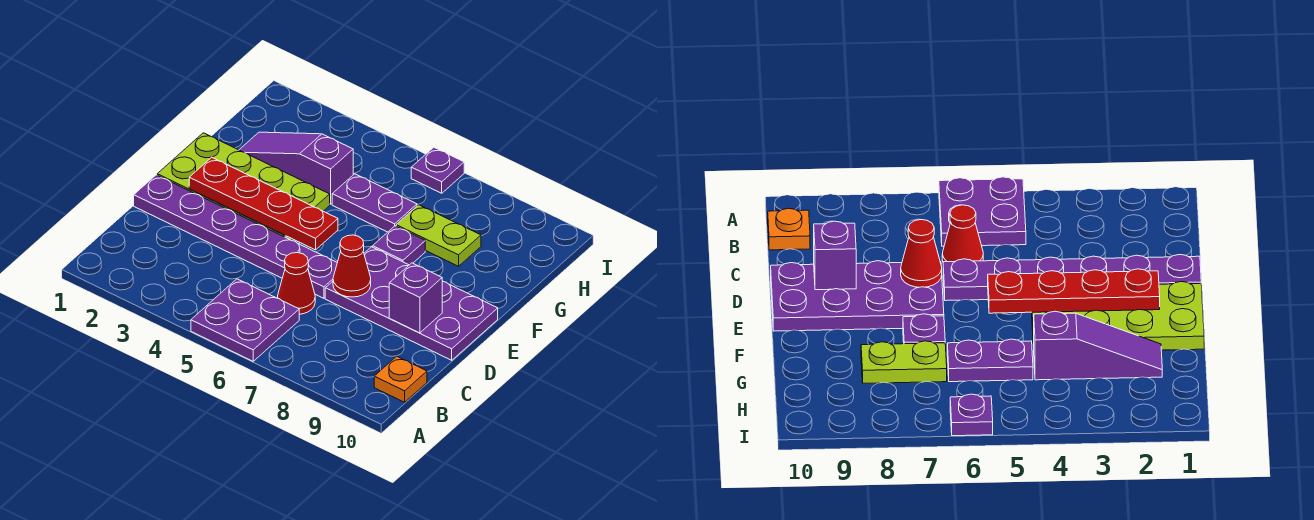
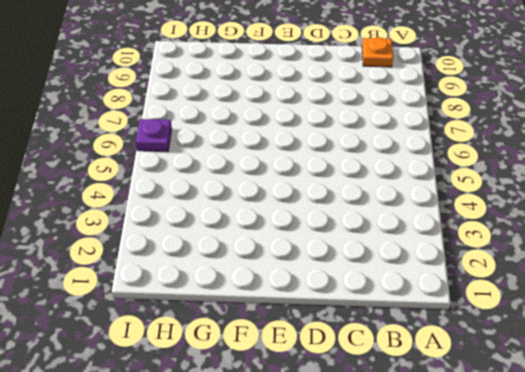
none -> purple 2x2 plate [191,279,299,361]
none -> red 1x1 cone [278,253,315,314]
none -> purple 1x6 plate [134,175,337,298]

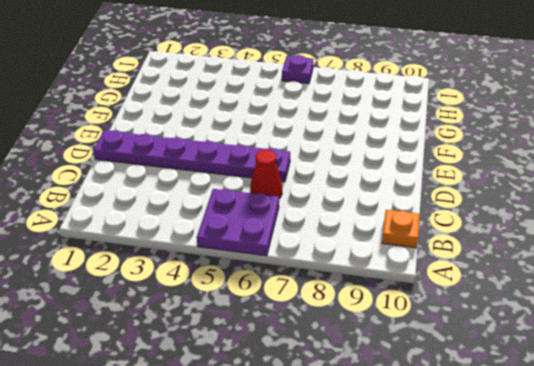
none -> purple 2x4 plate [325,247,498,360]
none -> lime 2x4 plate [157,133,330,240]
none -> purple 1x1 plate [373,226,425,265]

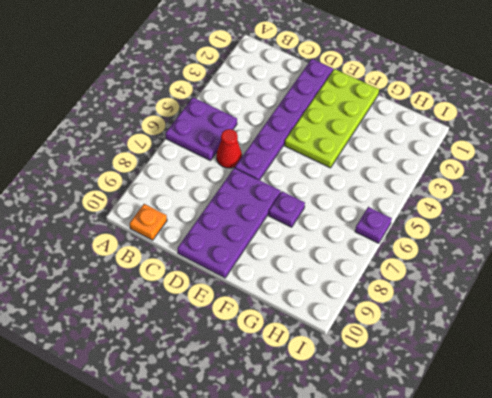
none -> purple 1x3 slope [239,132,353,204]
none -> purple 1x2 plate [332,174,417,232]
none -> lime 1x2 plate [396,205,481,266]

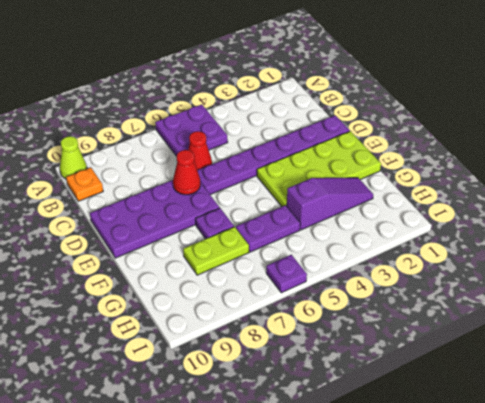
lime 1x1 cone [60,136,87,179] -> none
none -> purple 1x1 brick [389,263,442,333]
none -> red 1x4 plate [189,157,338,250]

